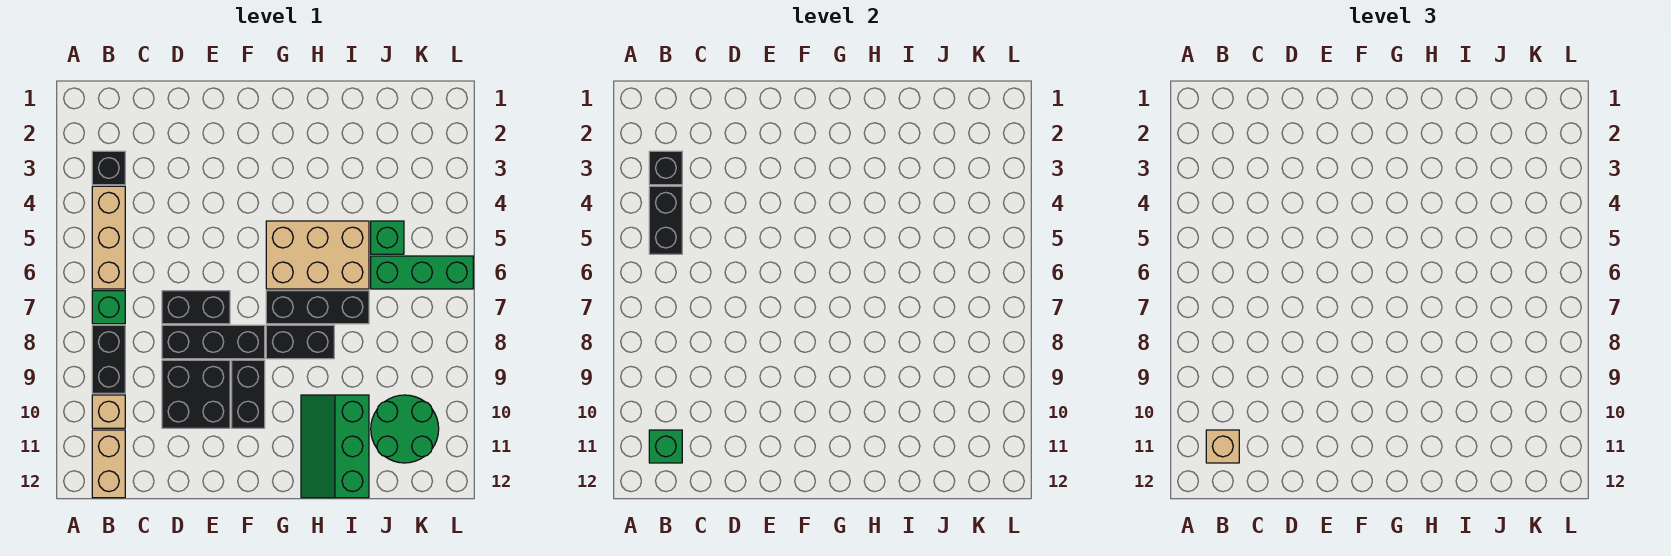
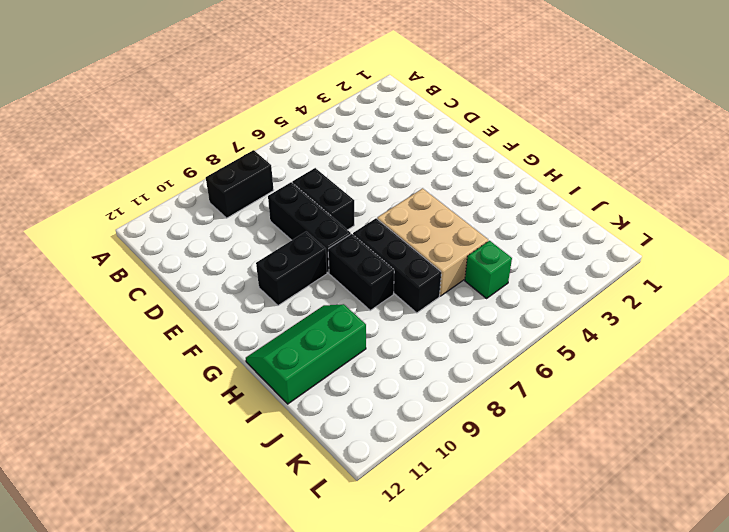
none -> black 1x1 brick [92,151,125,185]
none -> tan 1x3 brick [92,186,125,289]
none -> green 1x1 brick [92,291,125,324]

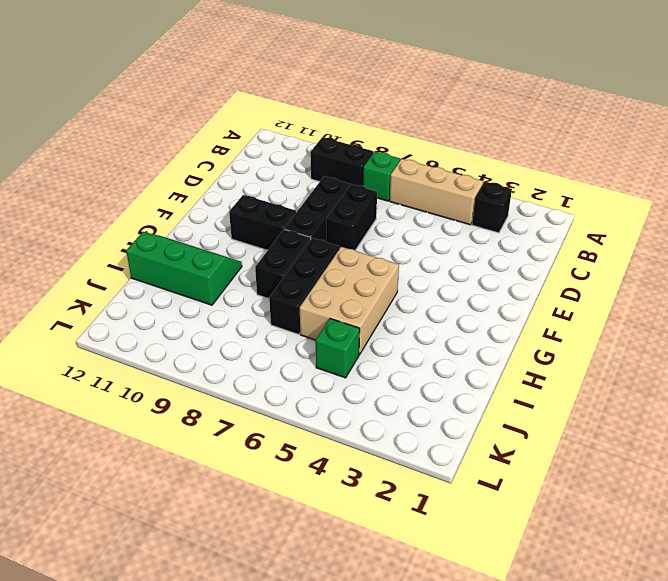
none -> tan 1x1 brick [92,395,125,428]
none -> tan 1x2 brick [92,430,125,498]
none -> black 2x2 brick [162,360,230,428]

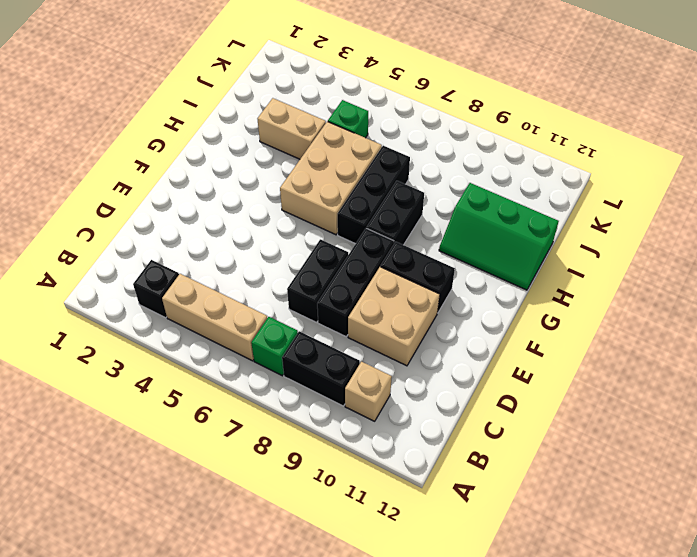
tan 2x2 brick [348,267,440,366] -> black 2x2 brick [162,360,230,428]
tan 1x2 brick [258,98,326,159] -> tan 1x2 brick moved to [92,430,125,498]
none -> green 1x3 brick [371,256,473,289]
none -> green 2x2 round brick [371,395,439,463]
none -> black 1x1 brick [649,151,682,185]

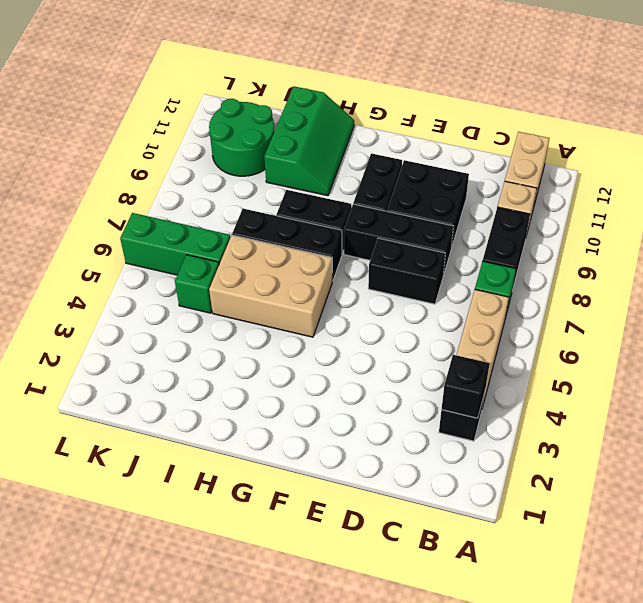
none -> black 1x2 brick [649,186,682,254]
none -> green 1x1 brick [649,430,682,463]
none -> tan 1x1 brick [1206,430,1239,463]

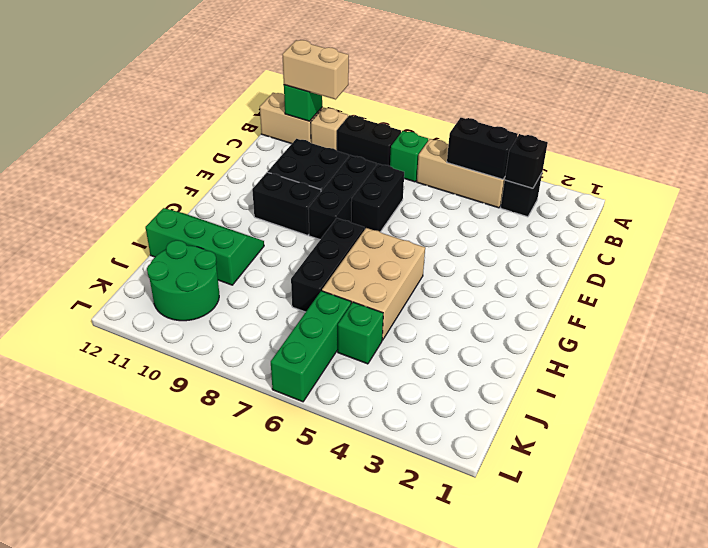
tan 1x2 brick [282,40,349,99] -> tan 1x1 brick [1206,430,1239,463]
none -> black 1x2 brick [266,325,334,359]

